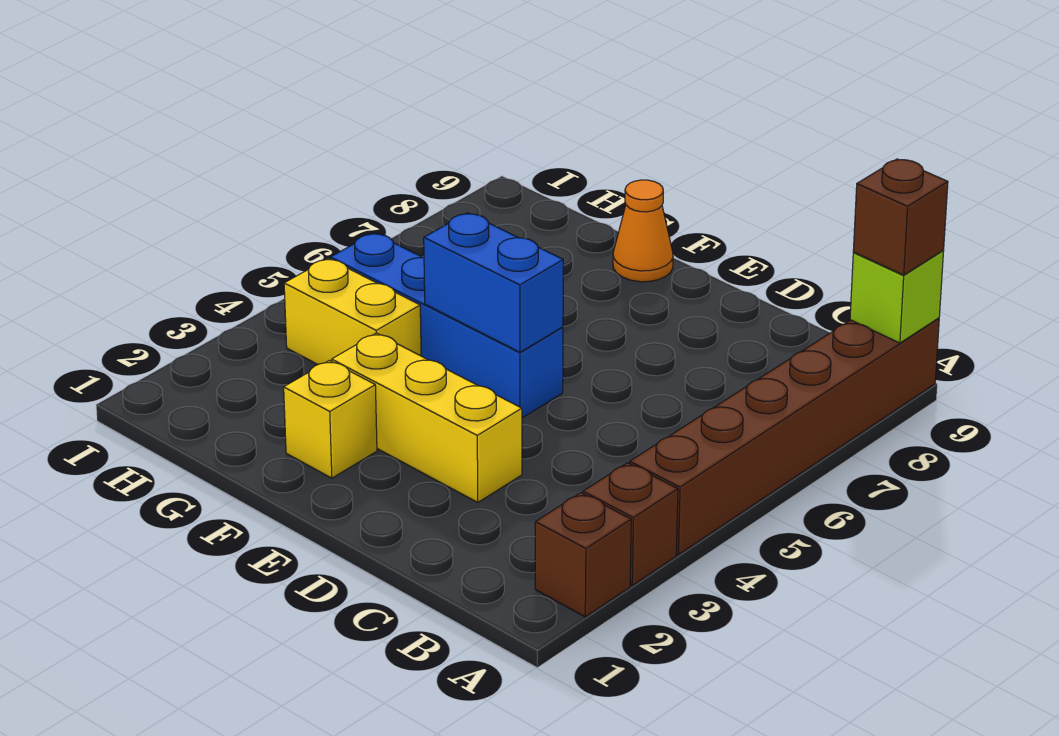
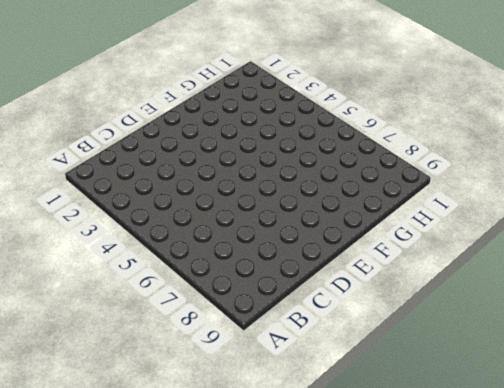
none -> brown 1x1 brick [535,493,631,617]
none -> brown 1x1 brick [583,463,678,585]

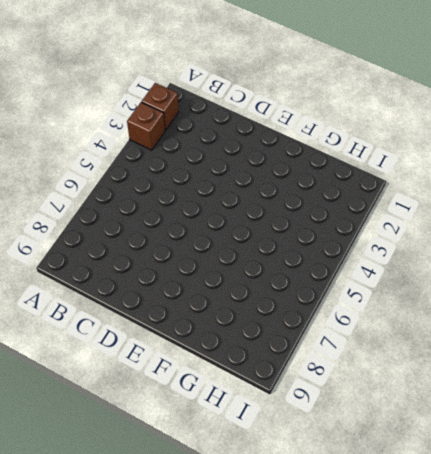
none -> brown 1x6 brick [630,318,939,555]
none -> yellow 1x3 brick [332,333,522,502]

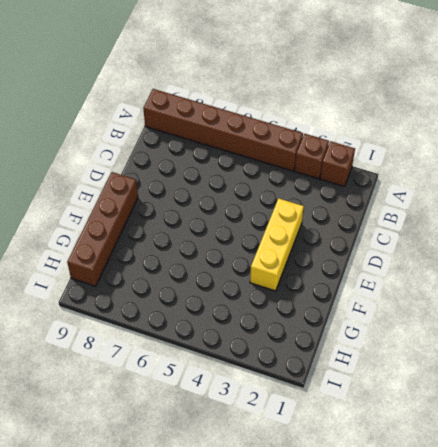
brown 1x4 brick [67,172,138,286] -> orange 1x1 cone [613,180,673,282]
none -> blue 1x4 brick [330,233,563,418]
none -> yellow 1x1 brick [284,360,377,478]

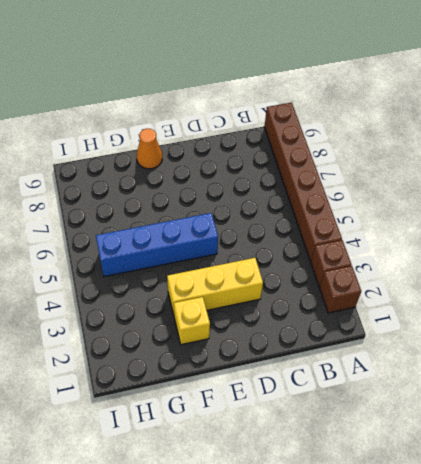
none -> yellow 1x2 brick [284,258,421,364]
none -> lime 1x1 brick [850,251,944,343]

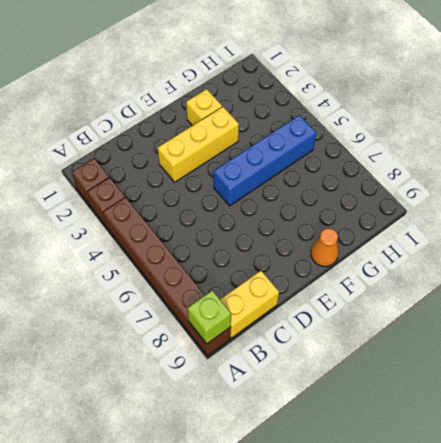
yellow 1x2 brick [220,271,279,338] -> yellow 1x2 brick moved to [284,258,421,364]
none -> blue 1x2 brick [424,213,563,352]
none -> brown 1x1 brick [853,159,948,275]

